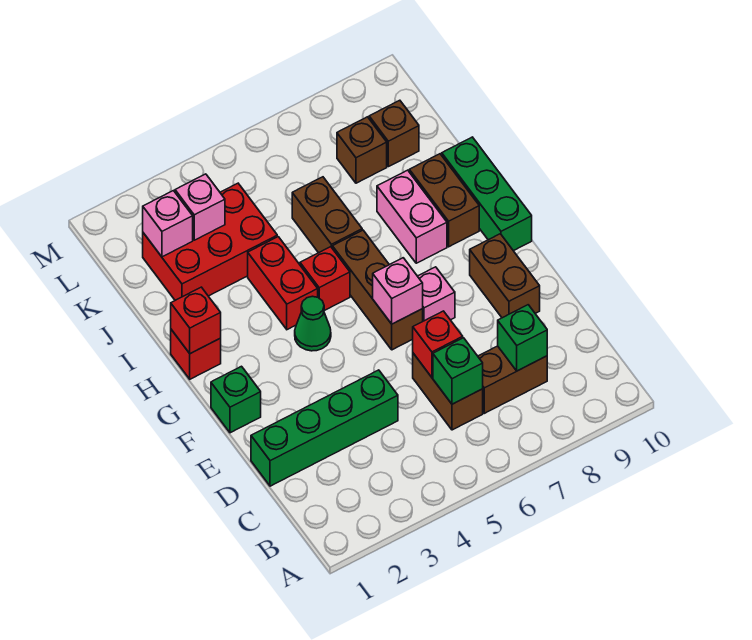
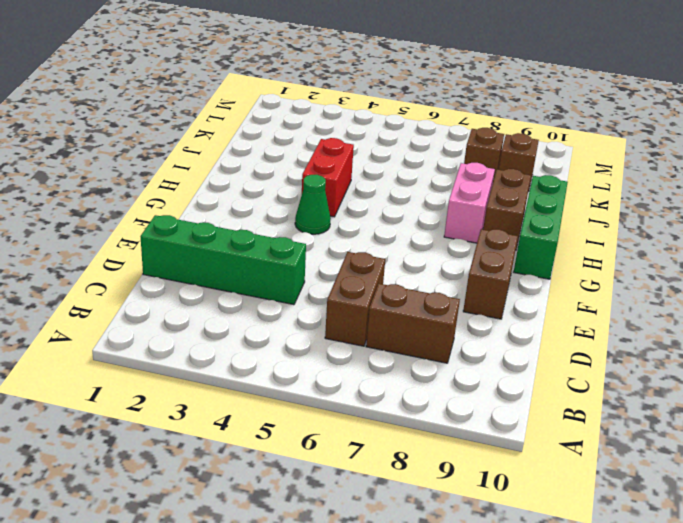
none -> green 1x1 brick [211,366,261,433]
none -> brown 1x3 brick [332,230,423,350]
none -> pink 1x1 brick [418,267,455,321]

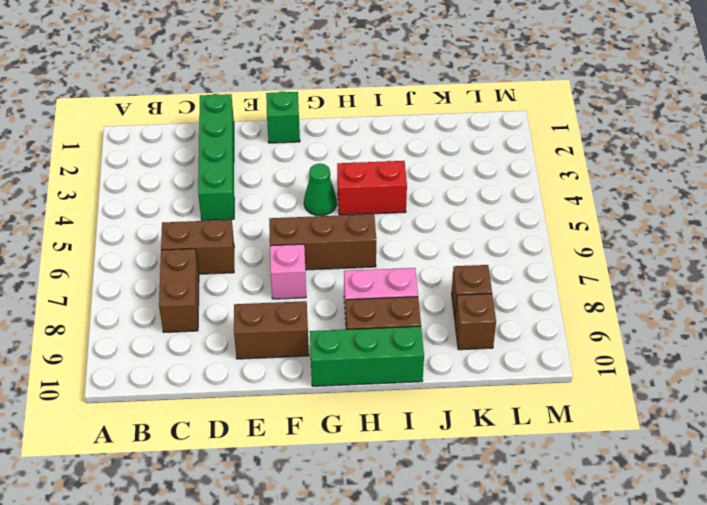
none -> red 1x1 brick [171,330,221,379]
none -> red 1x1 brick [300,247,350,311]
none -> brown 1x2 brick [292,177,362,253]

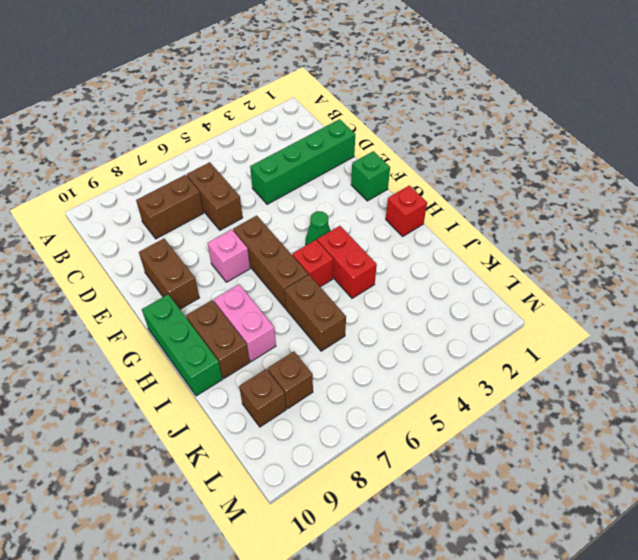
none -> red 2x3 brick [143,183,277,300]
none -> green 1x1 brick [433,338,483,404]
none -> green 1x1 brick [498,305,547,371]

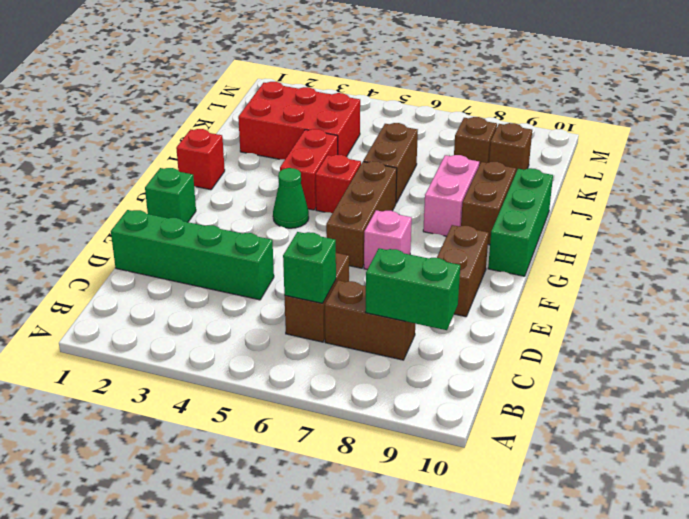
green 1x2 brick [365,248,460,330] -> green 1x1 brick [498,305,547,371]
none -> red 1x1 brick [413,311,463,377]
none -> pink 1x1 brick [373,258,423,324]
none -> red 1x1 brick [171,287,221,354]

